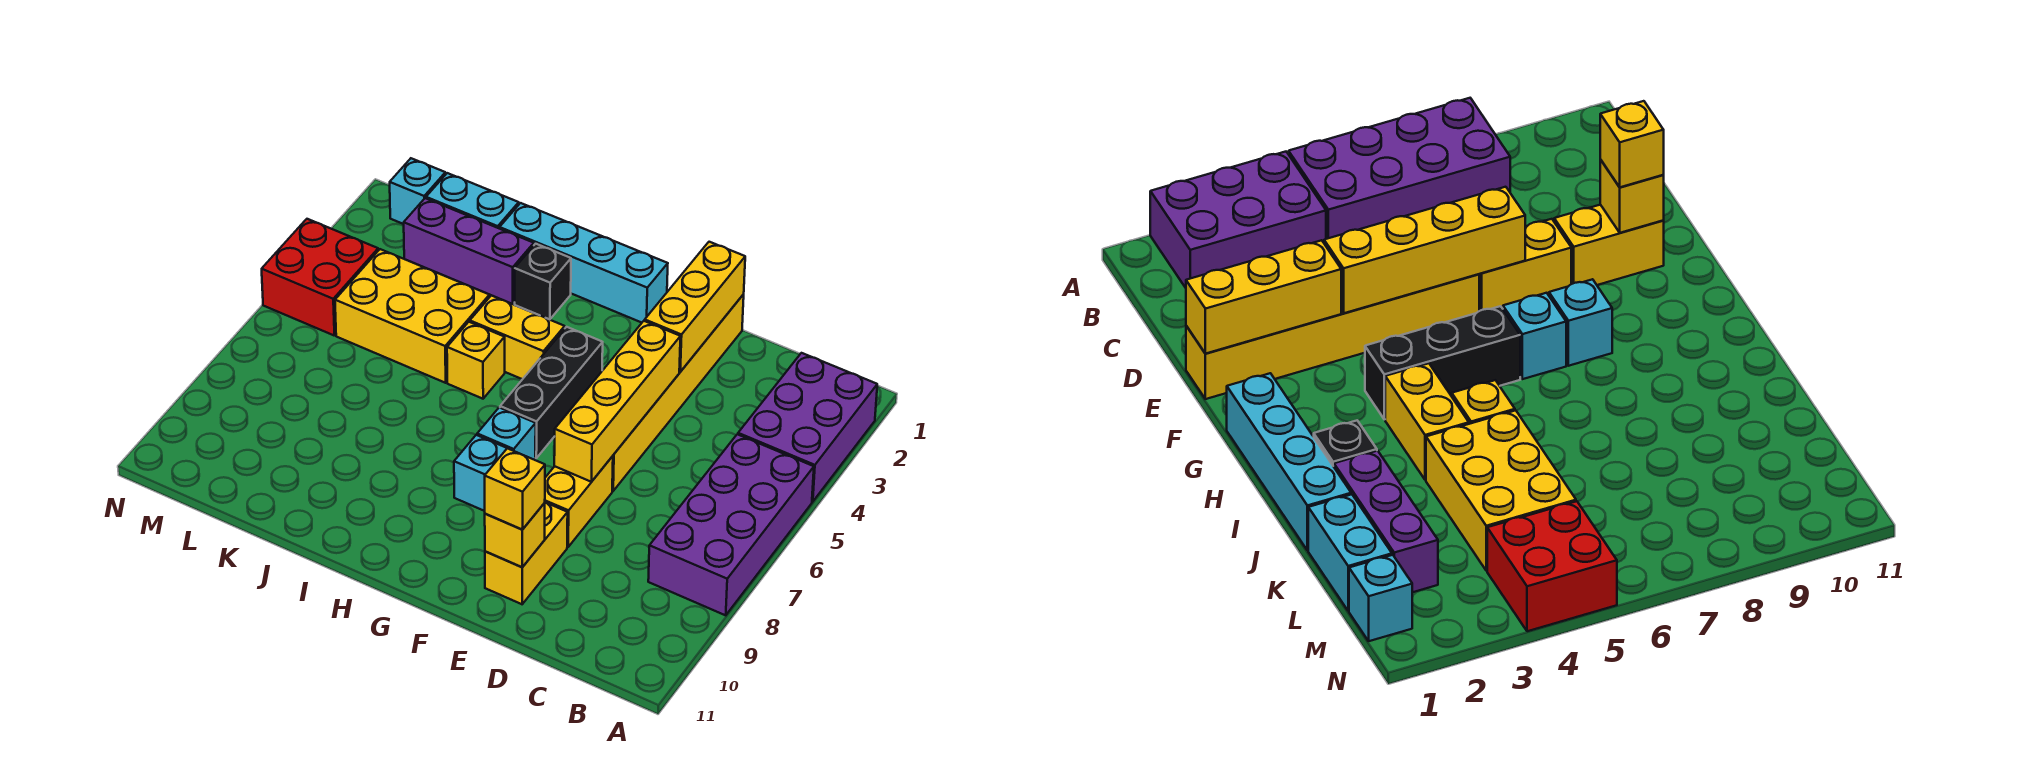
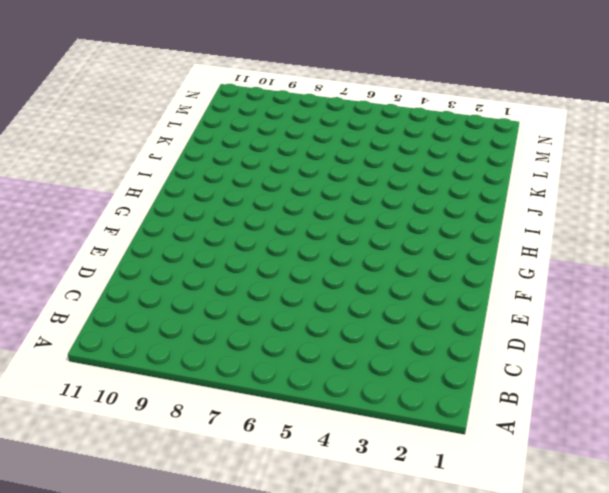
none -> purple 2x3 brick [738,353,877,502]
none -> purple 2x4 brick [648,434,814,615]
none -> yellow 1x6 brick [612,294,744,491]

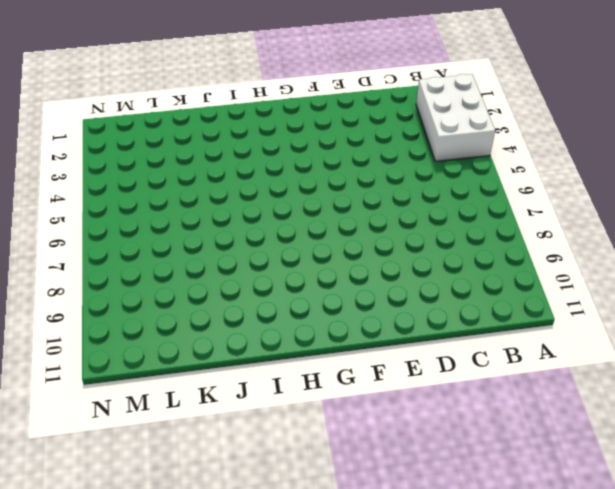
white 2x3 brick [416,74,495,161] -> purple 2x3 brick [738,353,877,502]
none -> purple 2x4 brick [648,434,814,615]
none -> yellow 1x6 brick [612,294,744,491]
none -> yellow 1x2 brick [545,456,613,547]

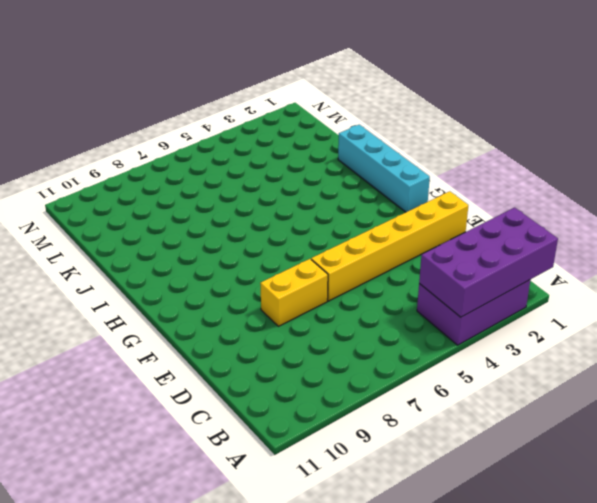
purple 2x4 brick [419,208,558,317] -> purple 2x4 brick moved to [648,434,814,615]
none -> yellow 1x2 brick [485,503,568,604]
none -> black 1x3 brick [500,327,603,458]
none -> cyan 1x1 brick [477,408,536,460]

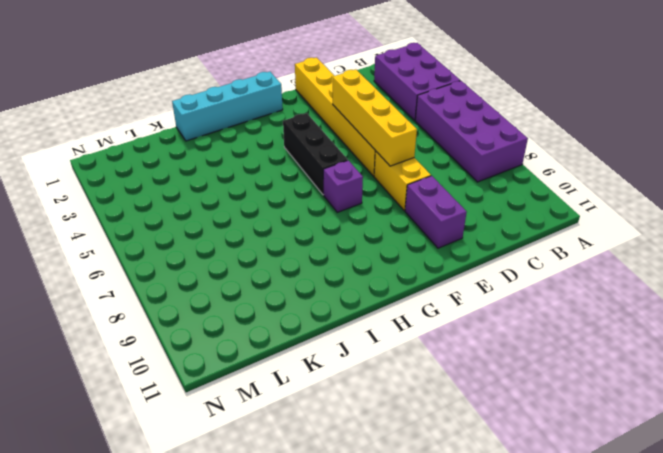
purple 1x2 brick [405,176,467,248] -> yellow 1x2 brick [485,503,568,604]
purple 1x1 brick [323,160,363,212] -> cyan 1x1 brick [477,408,536,460]
none -> cyan 1x1 brick [454,435,507,511]
none -> yellow 1x2 brick [470,295,565,379]
none -> black 1x1 brick [515,244,571,320]

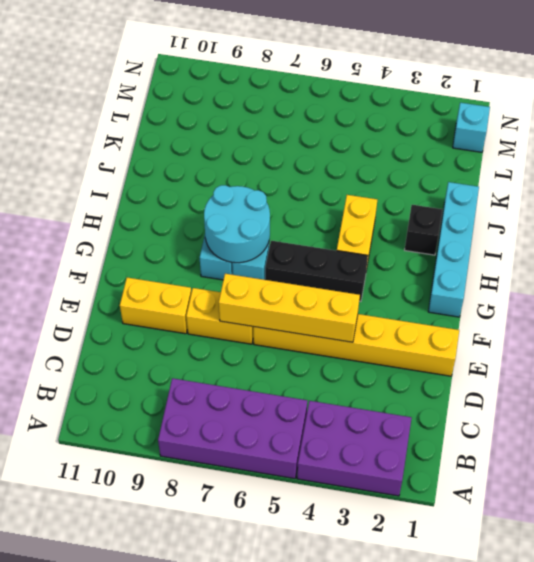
cyan 2x2 round brick [204,185,270,263] -> none
none -> yellow 1x1 brick [447,322,505,399]
none -> purple 1x3 brick [404,198,534,304]
none -> yellow 2x3 brick [335,249,489,383]

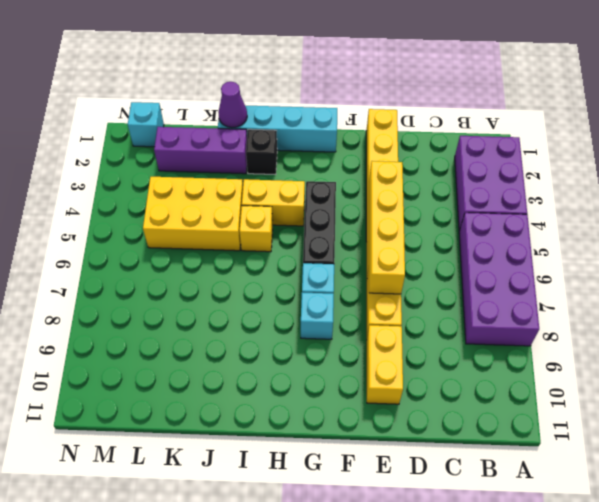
purple 1x1 cone [218,82,247,128] -> none
none -> cyan 1x2 brick [426,173,519,229]
none -> red 2x2 brick [262,219,378,335]
none -> yellow 1x3 brick [645,242,745,372]

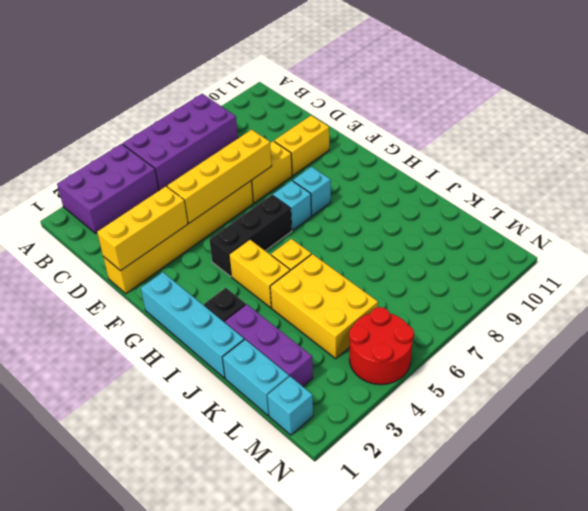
red 2x2 round brick [349,307,414,385] -> red 2x2 brick [262,219,378,335]
none -> yellow 1x1 brick [485,503,545,567]
none -> yellow 1x1 brick [485,448,545,530]

